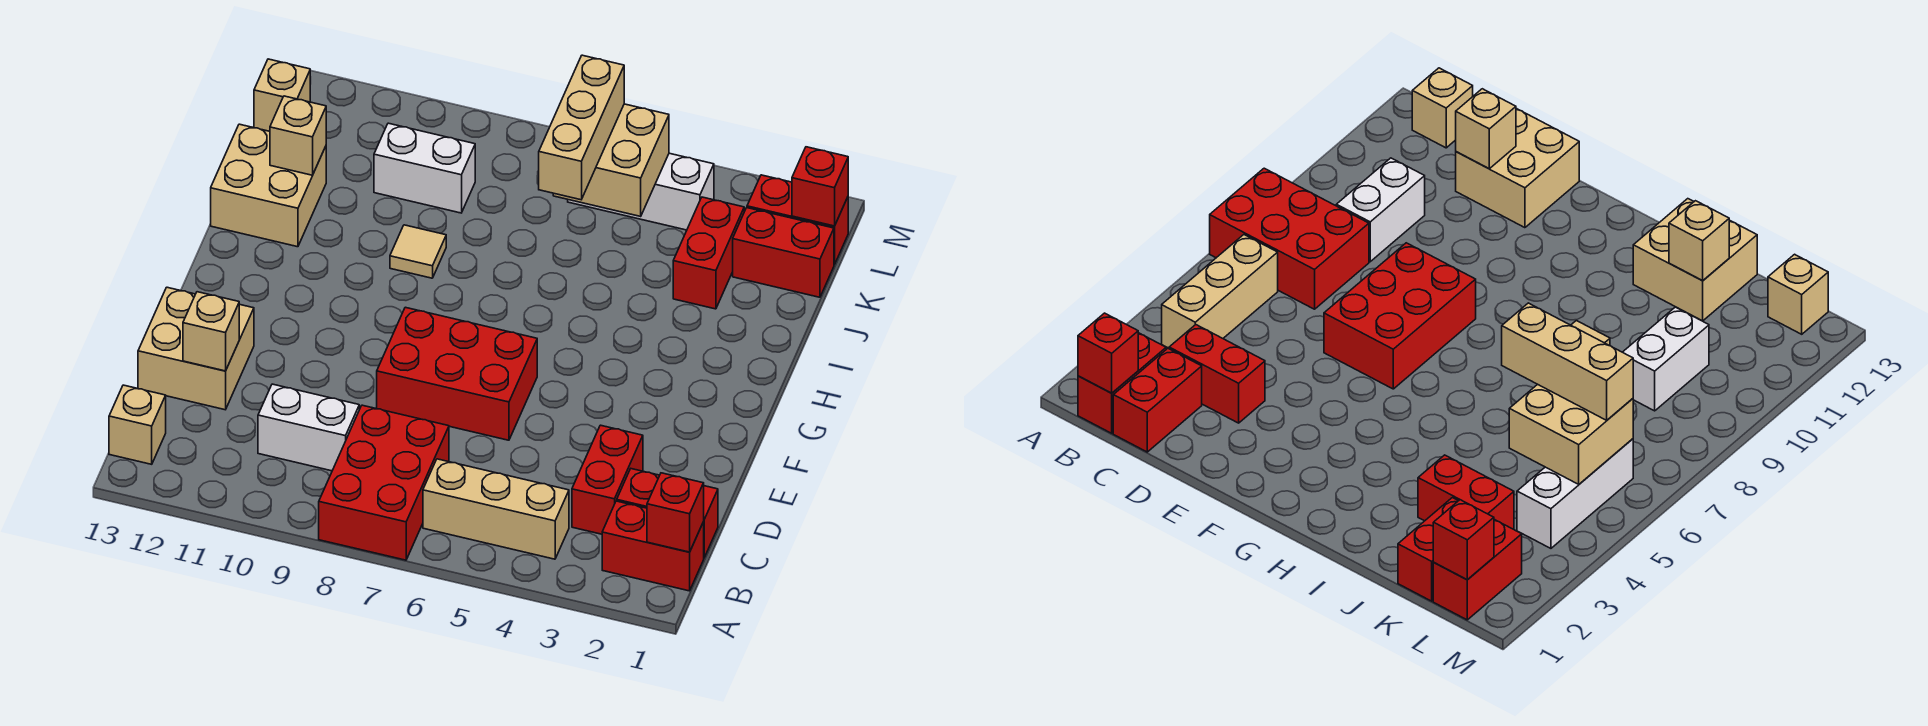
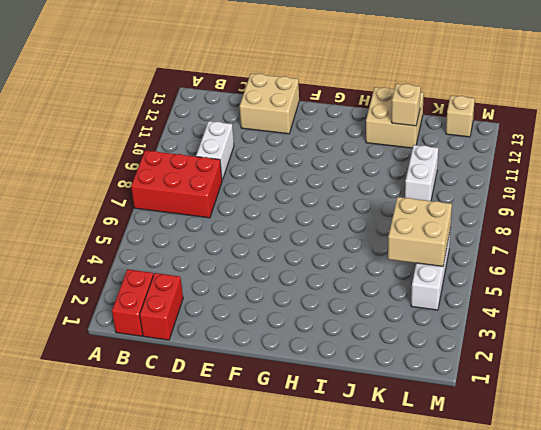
none -> tan 1x3 brick [423,459,569,559]
none -> tan 1x1 brick [109,385,166,464]
none -> red 1x2 brick [572,425,643,534]

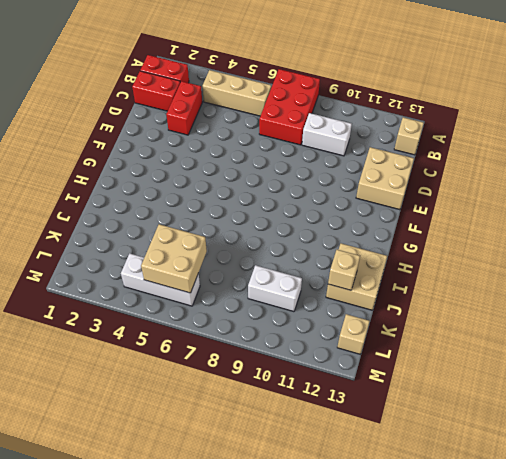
none -> red 2x3 brick [377,307,537,440]
none -> tan 1x1 tile [390,225,446,278]
none -> red 1x2 brick [673,197,744,309]

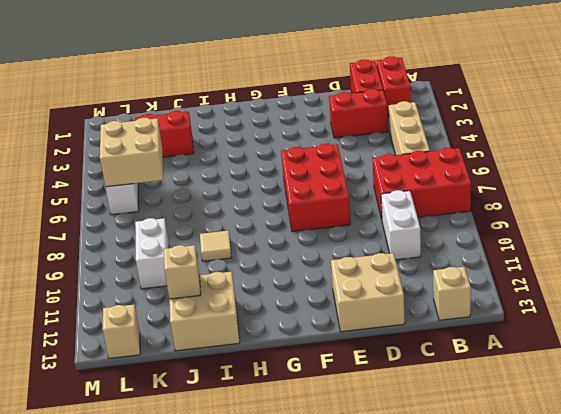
none -> red 1x2 brick [733,208,834,297]
none -> red 1x2 brick [747,175,848,265]
none -> red 1x1 brick [647,473,704,552]

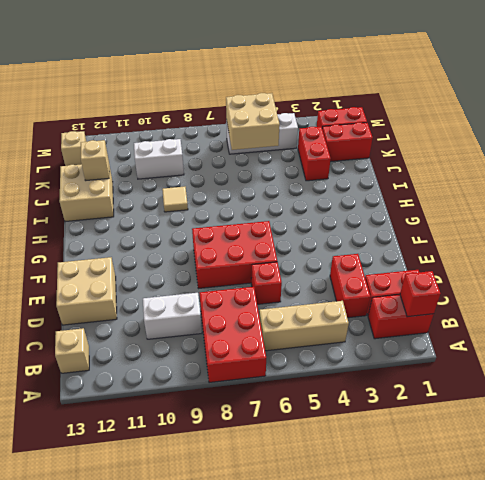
red 1x1 brick [251,262,282,304] -> red 1x1 brick moved to [792,147,848,226]
none -> tan 1x1 brick [183,292,239,371]
none -> tan 1x3 brick [539,55,624,200]

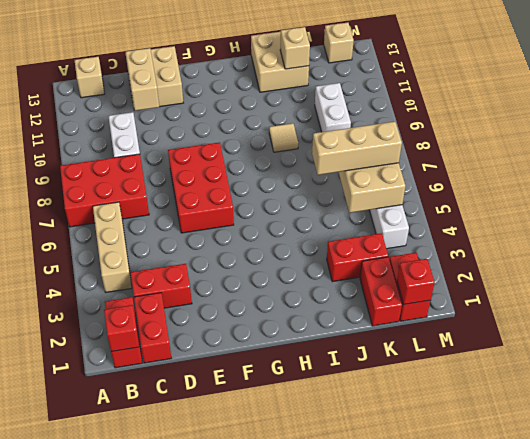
tan 1x2 brick [126,48,159,111] -> tan 1x1 brick [183,292,239,371]

